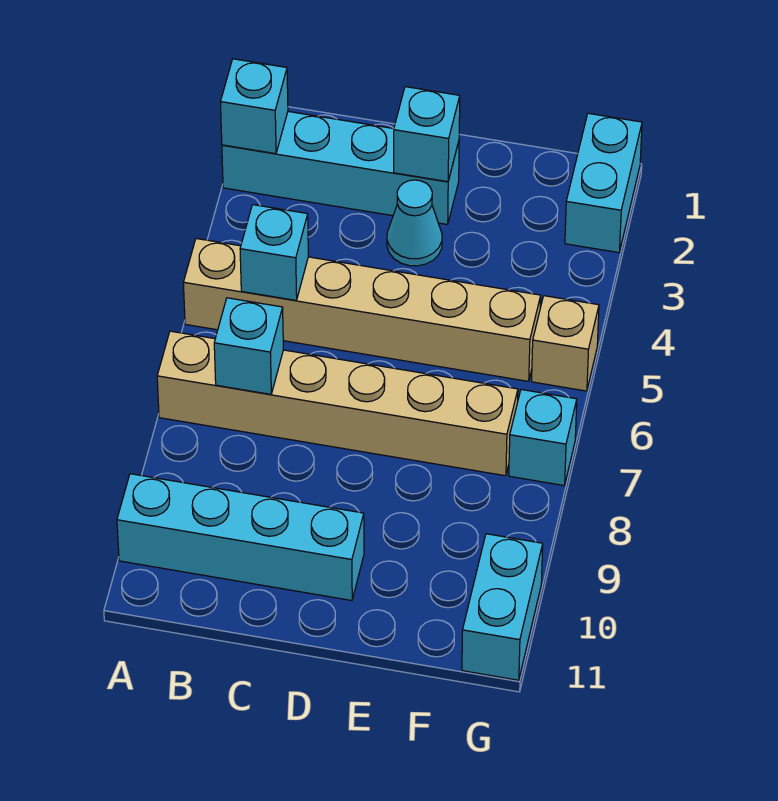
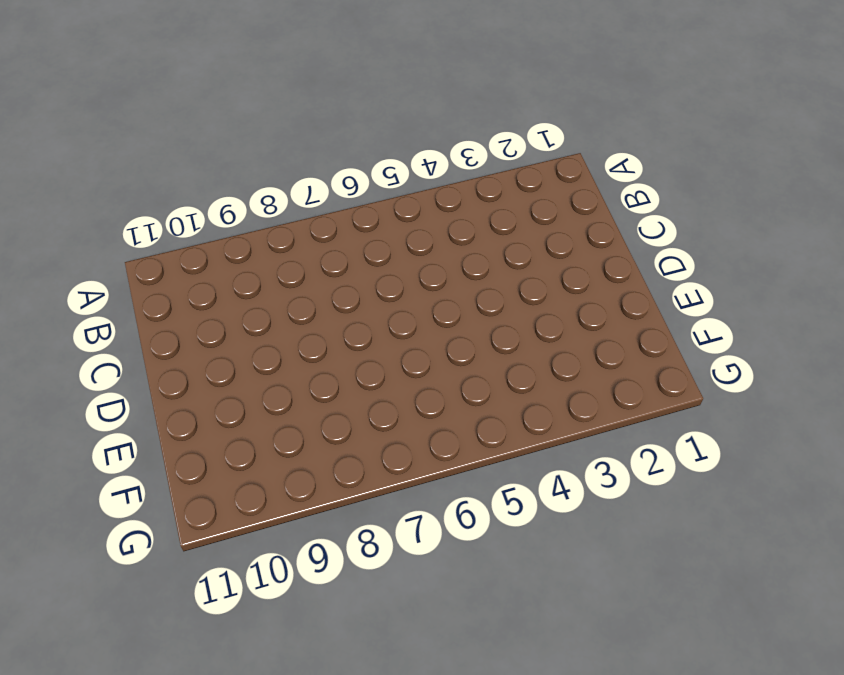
none -> cyan 1x4 brick [222,111,459,225]
none -> tan 1x6 brick [183,239,541,381]
none -> tan 1x6 brick [157,331,518,476]

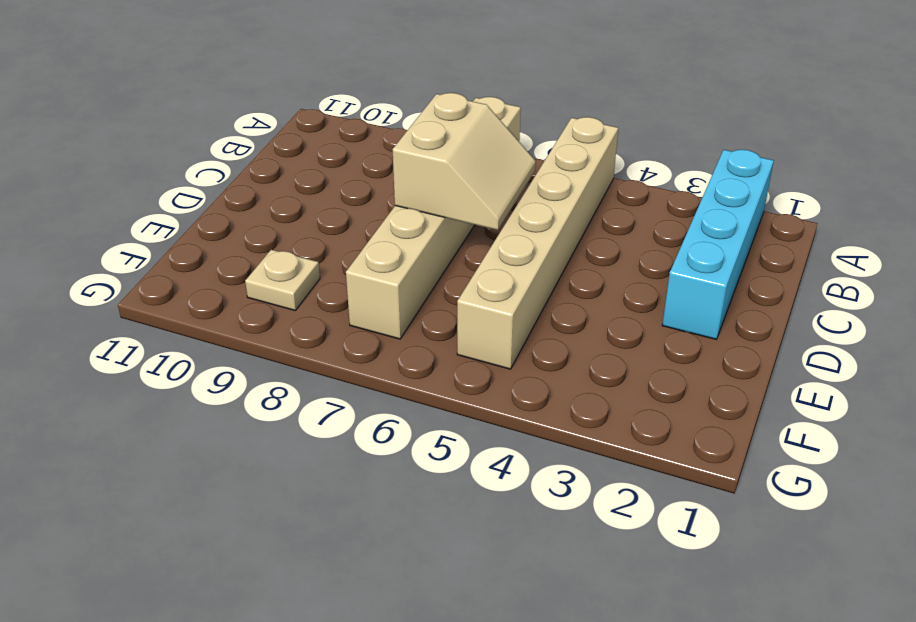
tan 2x2 slope [393,93,536,230] -> none
tan 1x1 plate [245,250,320,310] -> none
none -> cyan 1x4 brick [117,474,364,601]
none -> cyan 1x1 cone [387,180,442,266]
none -> cyan 1x2 brick [565,113,642,253]

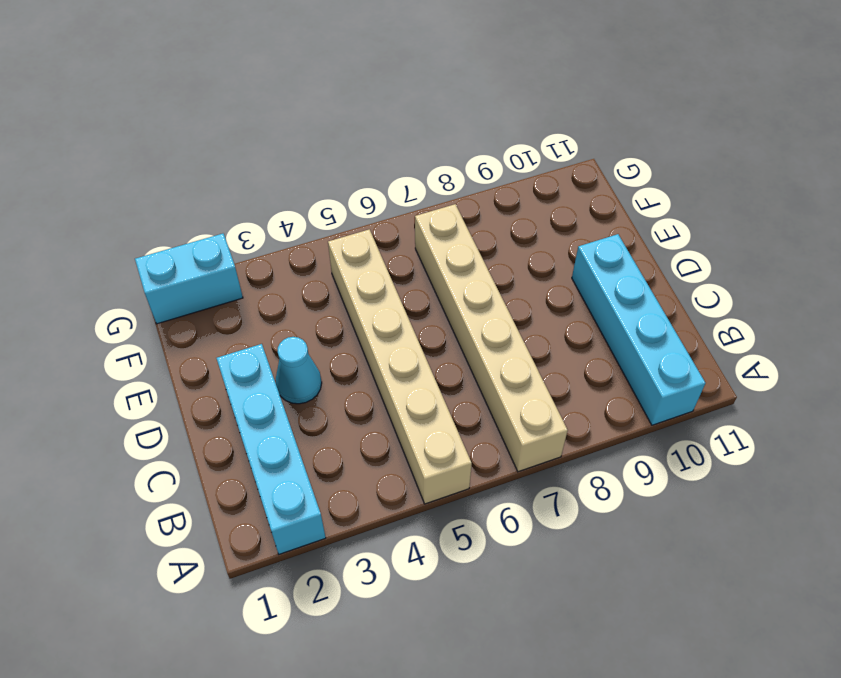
none -> tan 1x1 brick [532,296,599,391]
none -> cyan 1x1 brick [509,390,577,485]
none -> cyan 1x2 brick [462,534,543,680]

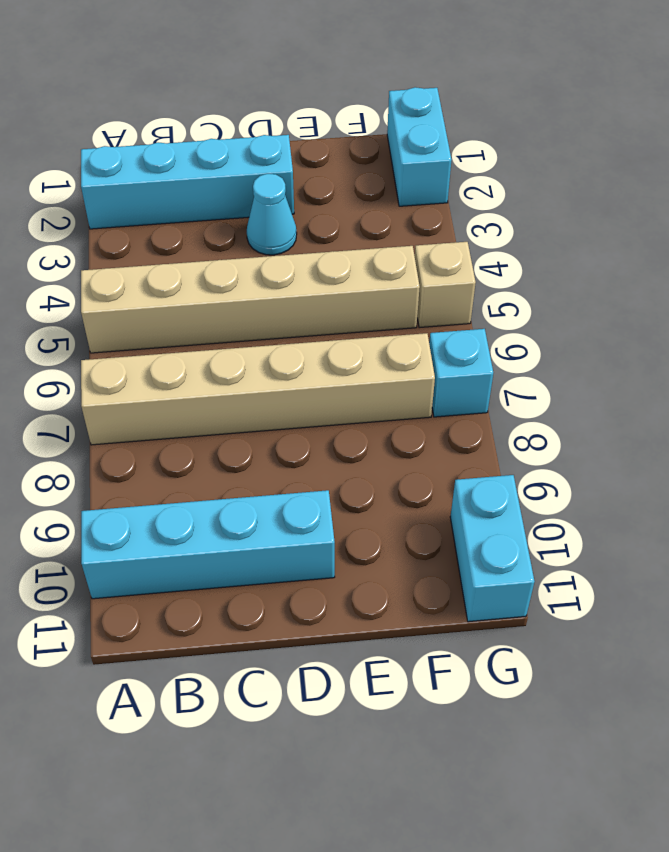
none -> cyan 1x1 brick [221,59,288,154]
none -> cyan 1x1 brick [240,205,308,300]
none -> cyan 1x1 brick [214,298,283,394]

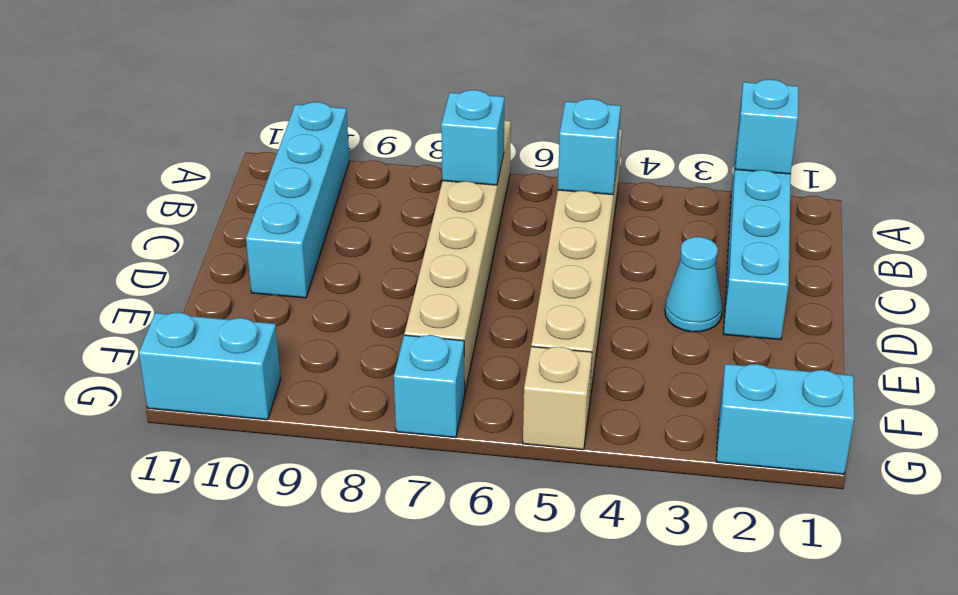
none -> cyan 1x1 brick [394,87,460,182]

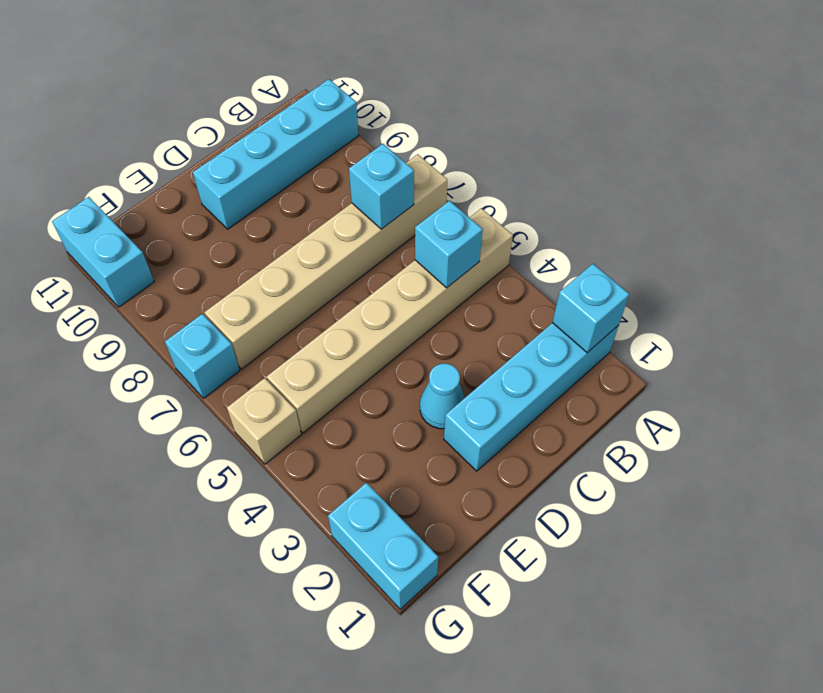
none -> cyan 1x1 brick [394,87,460,182]

